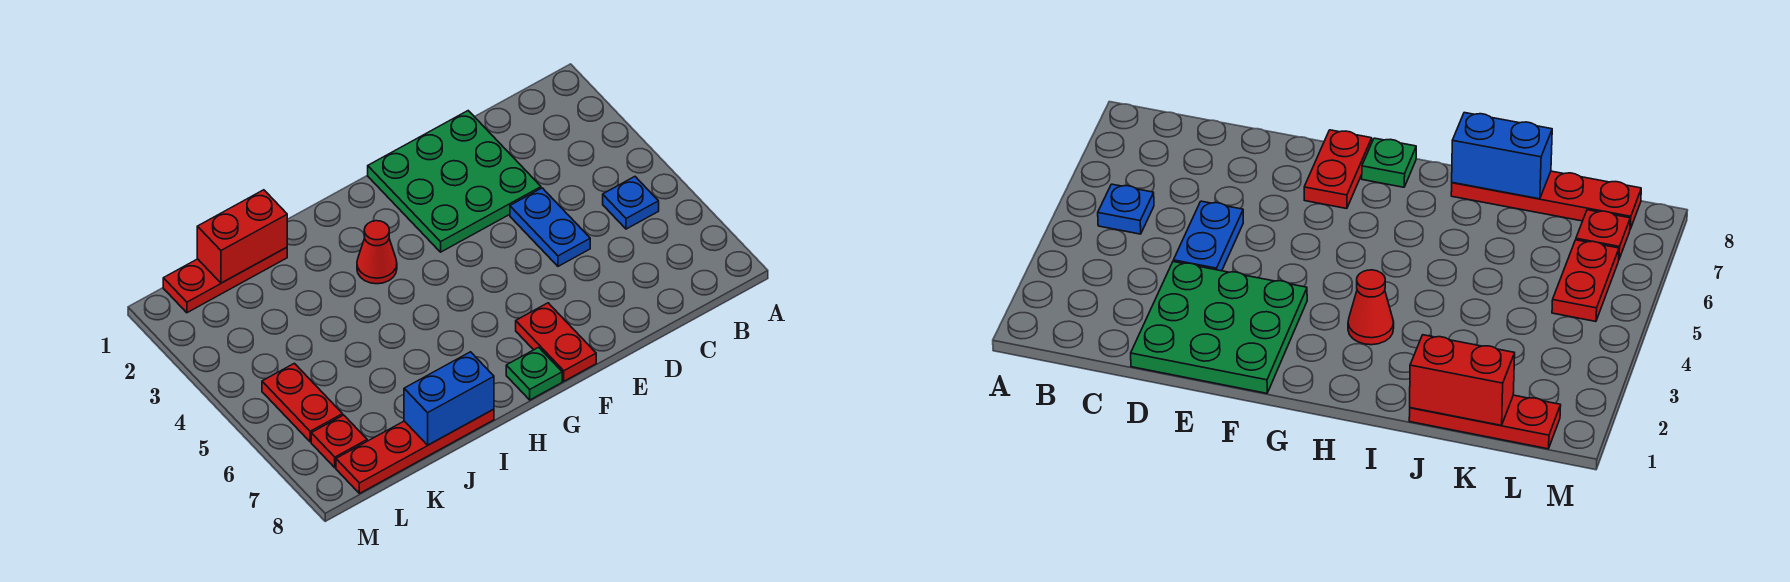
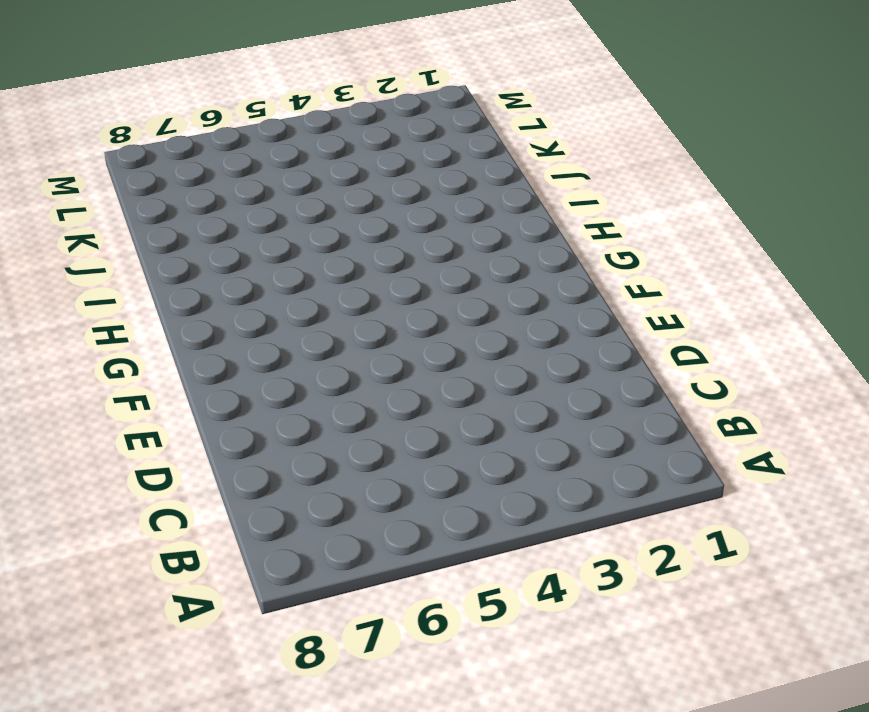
none -> blue 1x1 plate [603,177,659,229]
none -> green 3x3 plate [368,111,541,252]
none -> blue 1x2 plate [510,188,590,266]

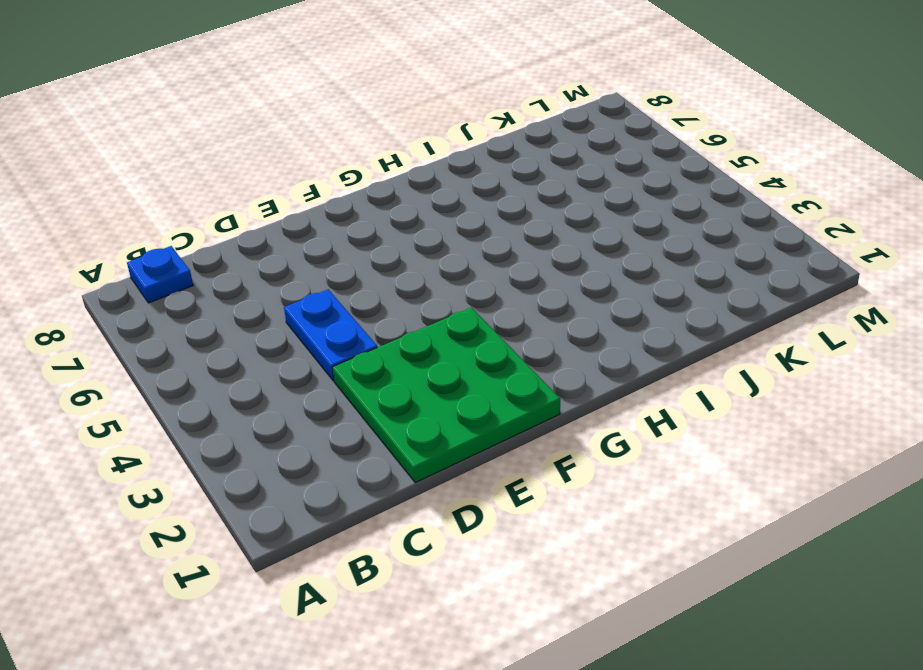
blue 1x1 plate [127,246,193,303] -> blue 1x1 plate moved to [603,177,659,229]
none -> red 1x2 plate [516,303,596,381]
none -> green 1x1 plate [506,347,562,400]
none -> red 1x1 cone [357,221,397,284]

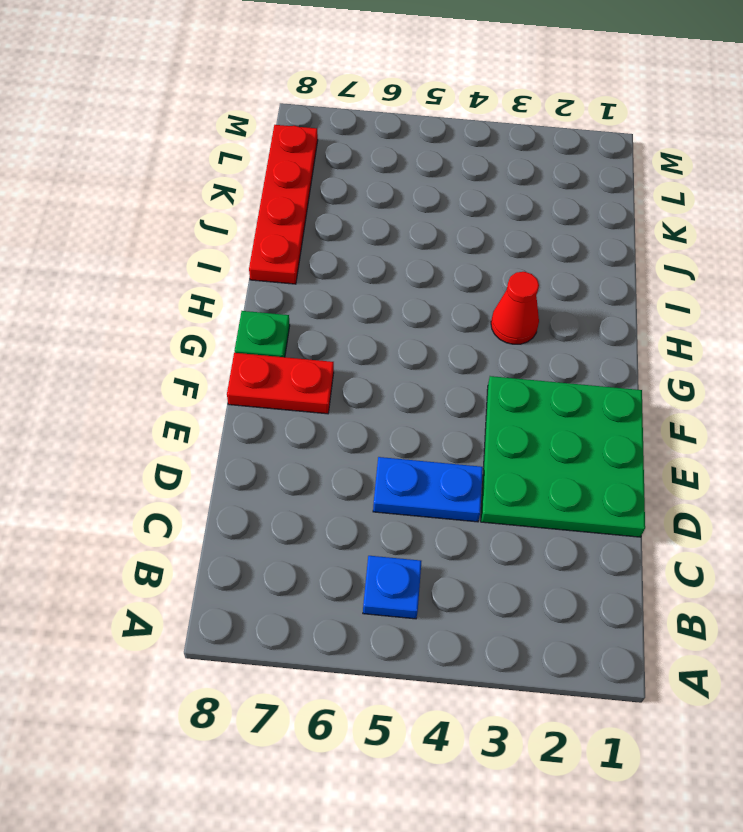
none -> red 1x3 plate [163,247,287,313]
none -> red 1x2 plate [262,363,343,442]
none -> red 1x1 plate [311,415,367,468]

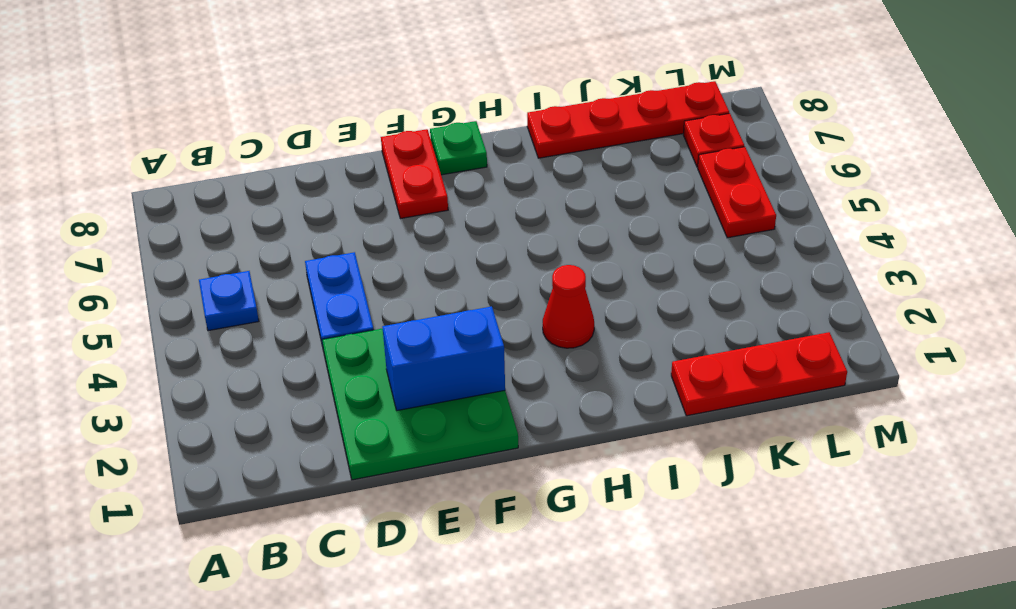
blue 1x2 brick [382,306,505,411] -> blue 1x2 brick moved to [404,352,494,445]
none -> red 1x2 brick [197,190,287,283]

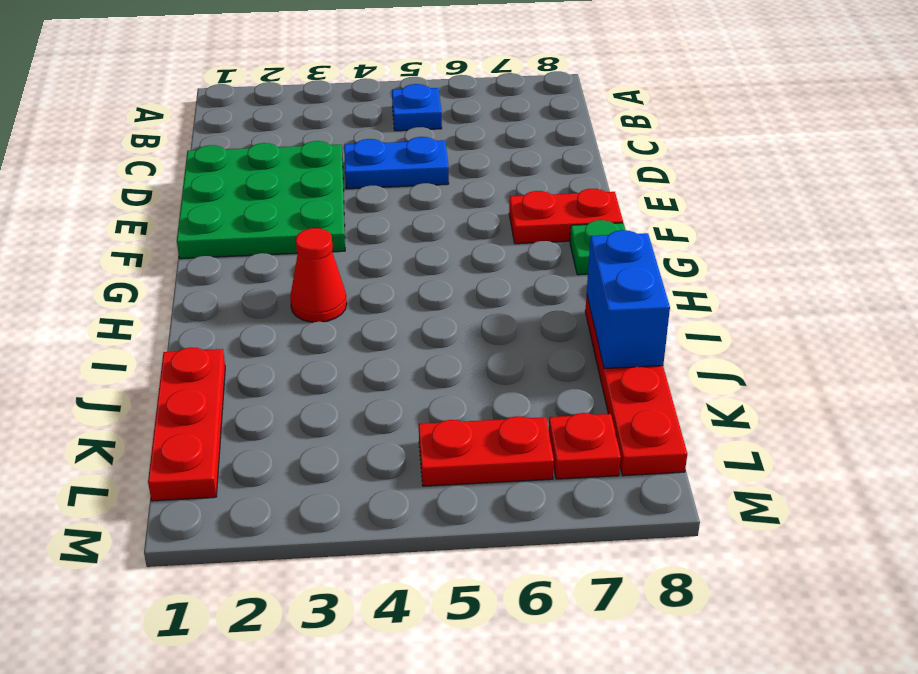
none -> red 1x2 brick [197,190,287,283]

